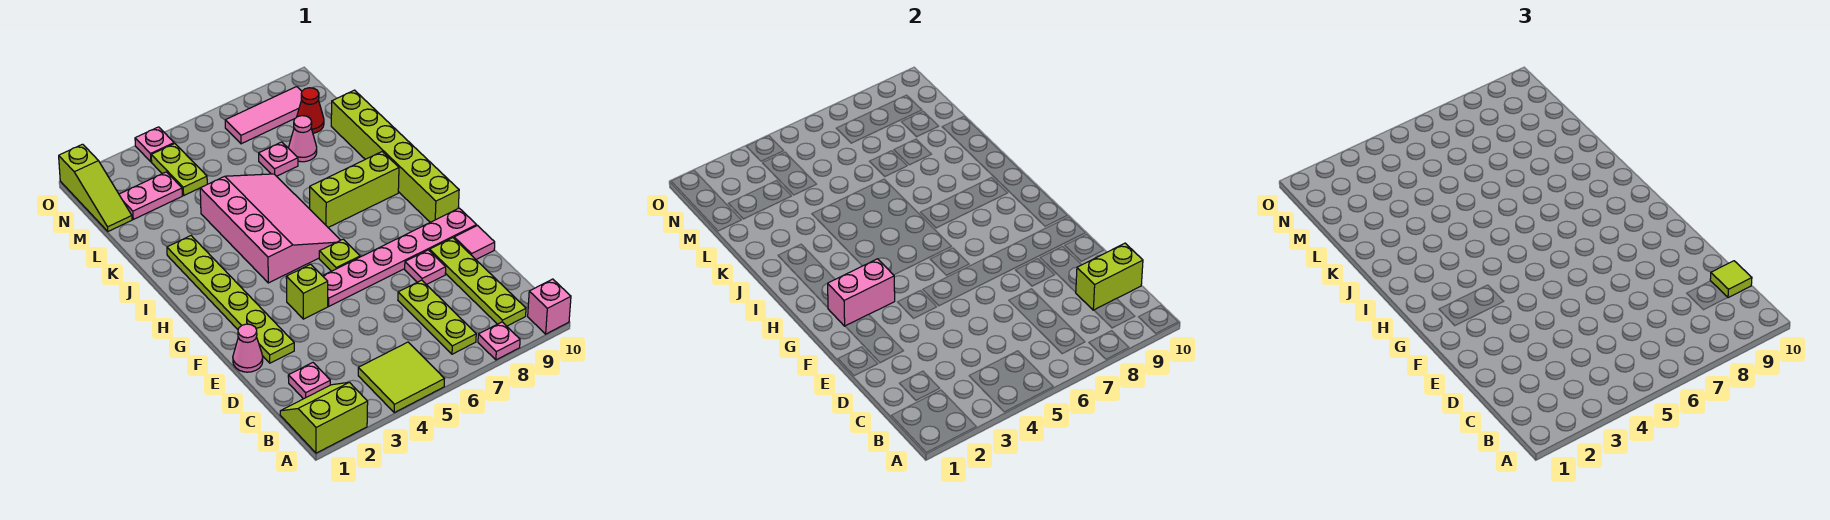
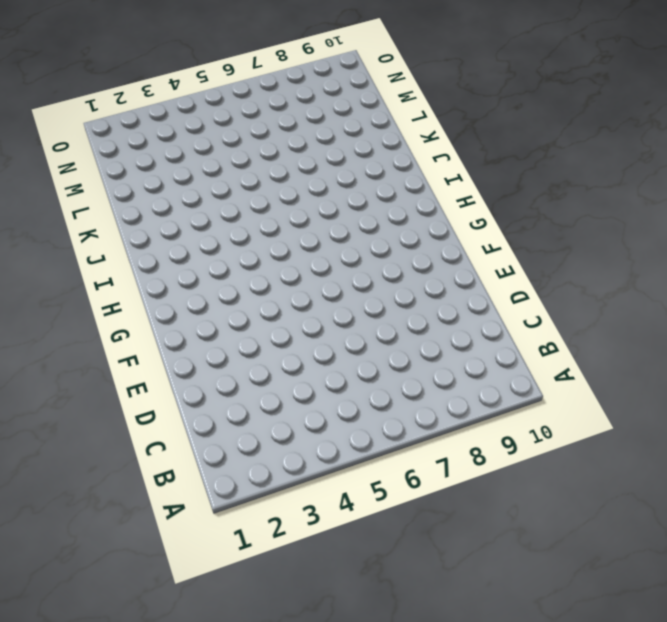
none -> lime 2x2 slope [280,382,368,453]
none -> lime 2x2 tile [358,342,444,413]
none -> pink 1x1 plate [478,322,520,360]

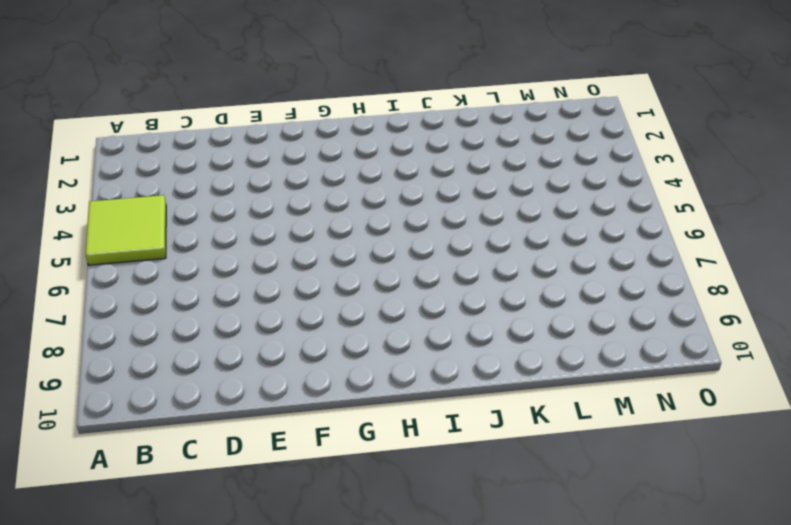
none -> lime 2x2 slope [280,382,368,453]
none -> pink 1x1 plate [478,322,520,360]
none -> pink 1x1 brick [528,279,571,334]

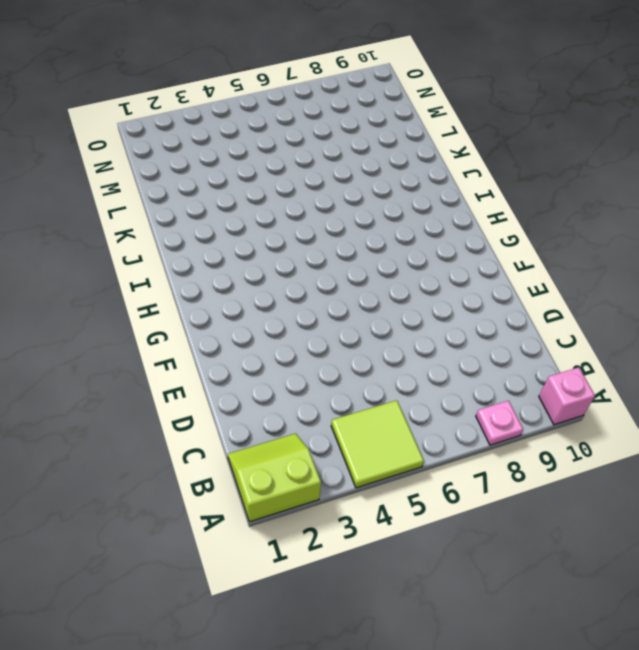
none -> lime 1x3 plate [398,280,476,354]
none -> lime 1x4 plate [430,238,526,326]
none -> pink 1x1 plate [288,363,330,399]

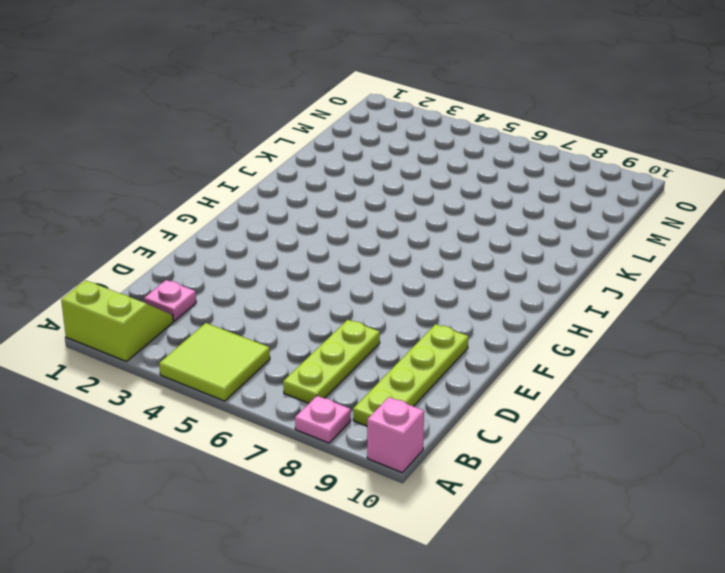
none -> pink 1x1 cone [233,324,263,372]
none -> lime 1x6 plate [167,236,294,363]
none -> pink 1x1 plate [405,250,446,285]

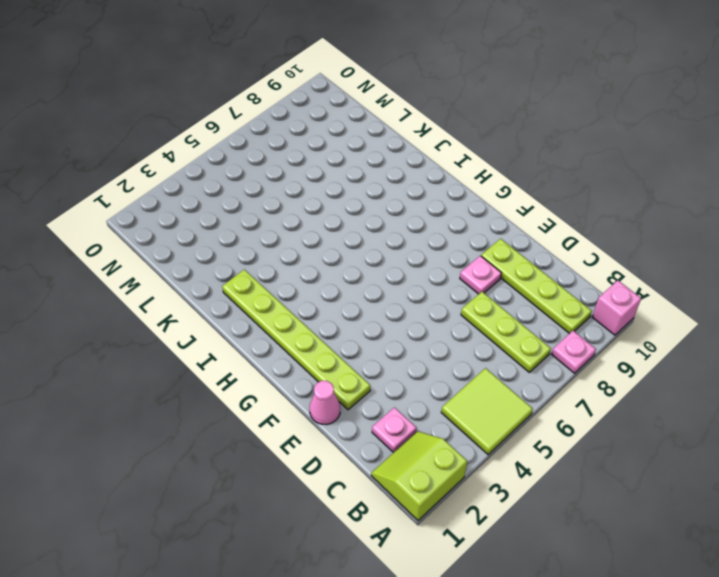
none -> pink 1x1 tile [454,226,495,259]
none -> lime 1x1 brick [286,264,328,319]
none -> pink 1x6 plate [323,208,477,306]

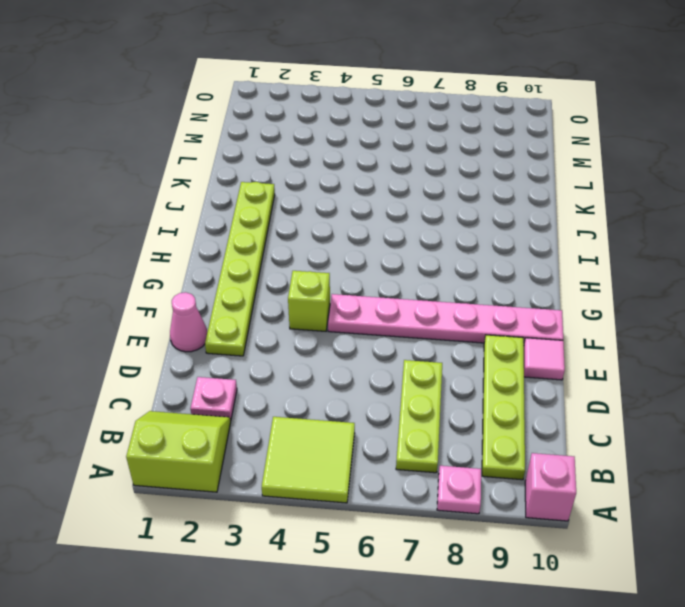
none -> pink 1x1 plate [405,250,446,285]
none -> lime 1x1 plate [319,239,360,271]
none -> lime 1x6 brick [331,90,459,222]

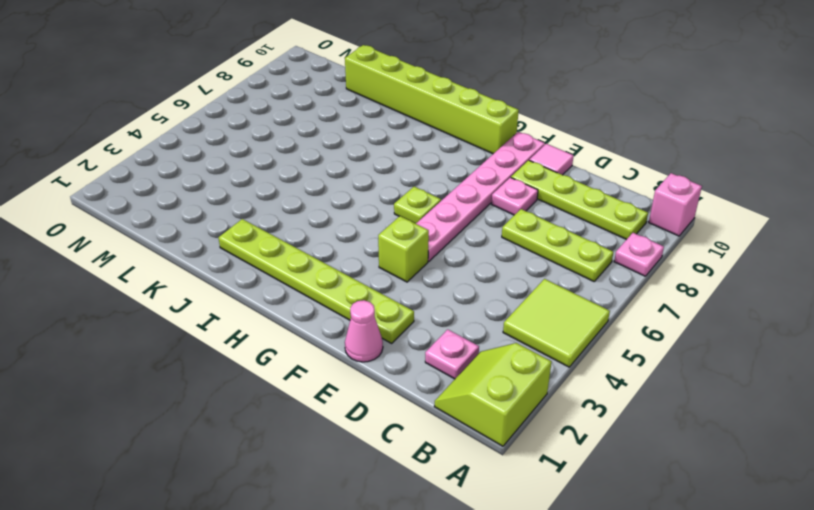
none -> pink 3x4 slope [200,174,340,283]
none -> lime 1x3 brick [310,152,399,227]
none -> pink 1x1 plate [259,142,298,176]

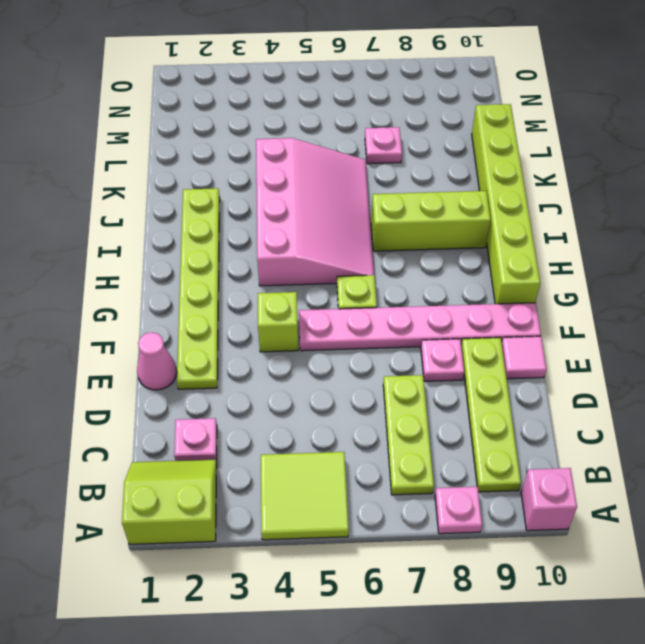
none -> pink 1x1 cone [289,116,317,162]
none -> lime 1x3 slope [59,144,132,231]
none -> pink 1x2 plate [119,172,182,219]

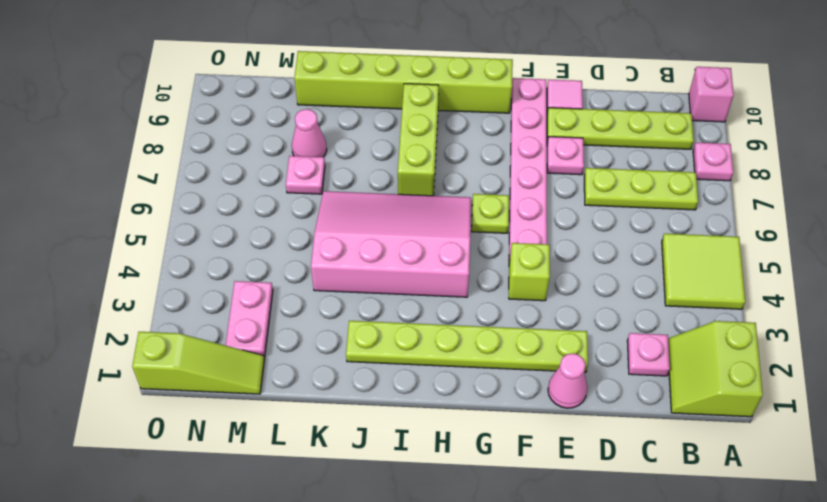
none -> lime 1x2 plate [151,144,207,195]
none -> red 1x1 cone [297,88,324,133]
none -> pink 1x3 tile [225,87,302,144]

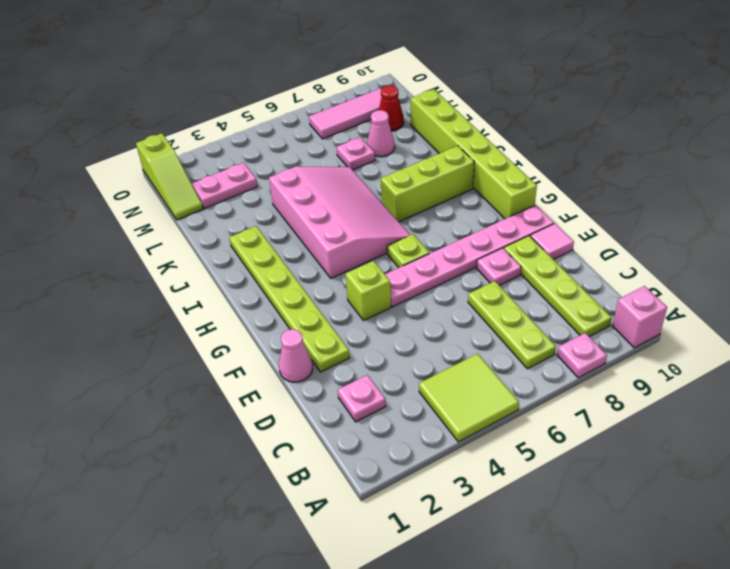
none -> lime 2x2 slope [280,382,368,453]
none -> lime 1x2 plate [151,144,207,195]
none -> pink 1x1 plate [135,127,174,162]

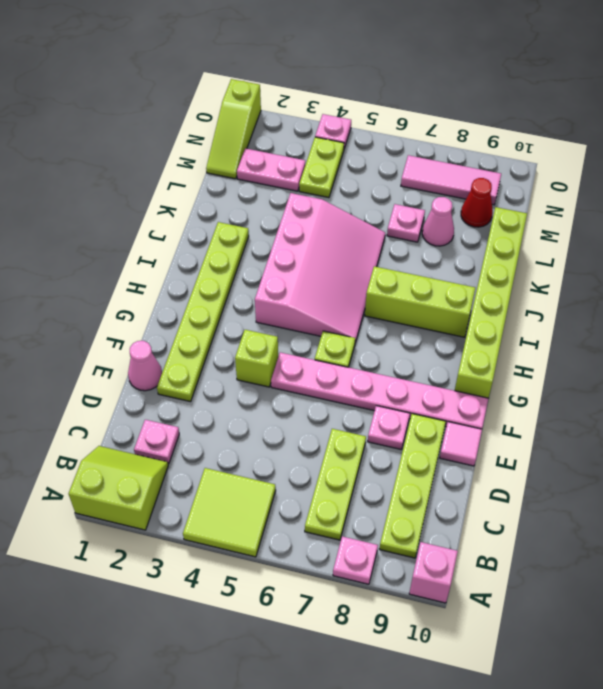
none -> lime 1x2 brick [1076,243,1143,310]
none -> pink 1x2 brick [828,259,895,326]
none -> lime 1x1 tile [1710,261,1752,298]

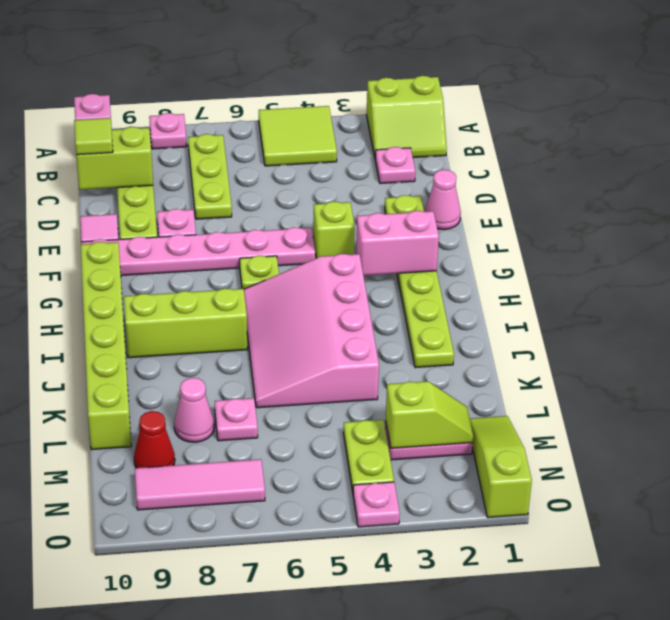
lime 1x2 slope [386,381,473,448] -> none

